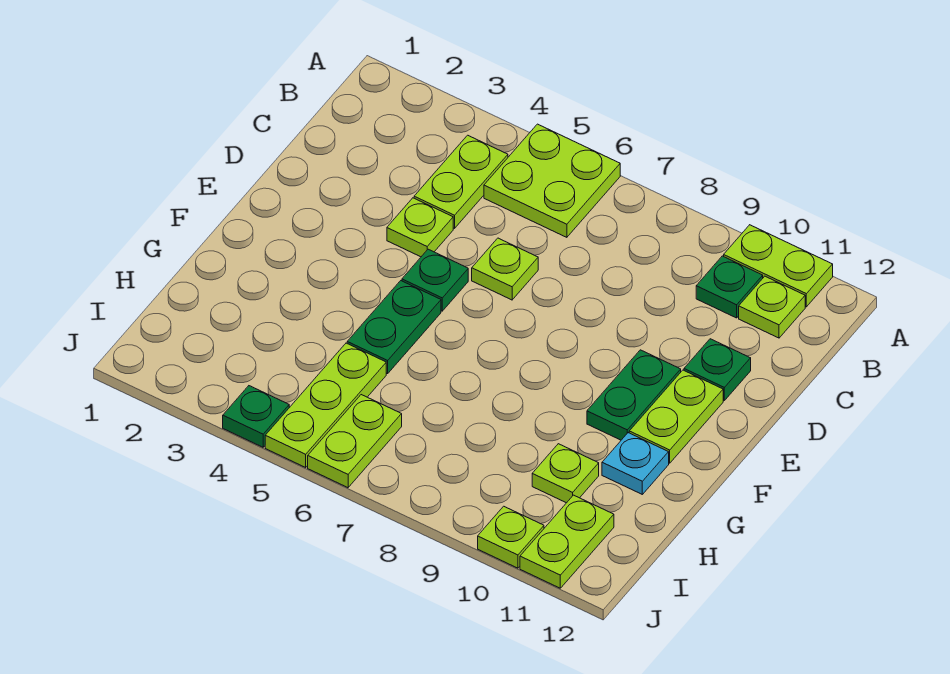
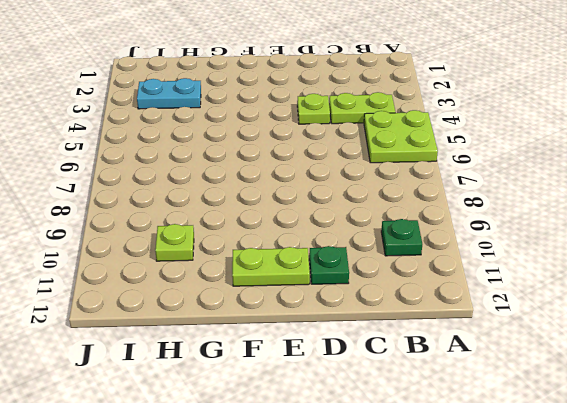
cyan 1x2 plate [137,78,201,109] -> none
none -> lime 1x2 plate [724,225,833,307]
none -> lime 1x1 plate [739,276,805,338]
none -> lime 1x1 plate [472,238,538,300]

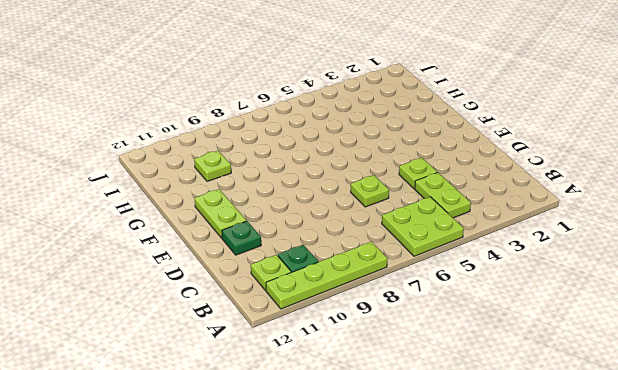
lime 1x4 plate [266,242,387,309] -> lime 1x2 plate [724,225,833,307]
none -> green 1x1 plate [402,249,468,311]
none -> green 1x2 plate [587,350,681,440]
none -> green 1x2 plate [347,281,441,374]

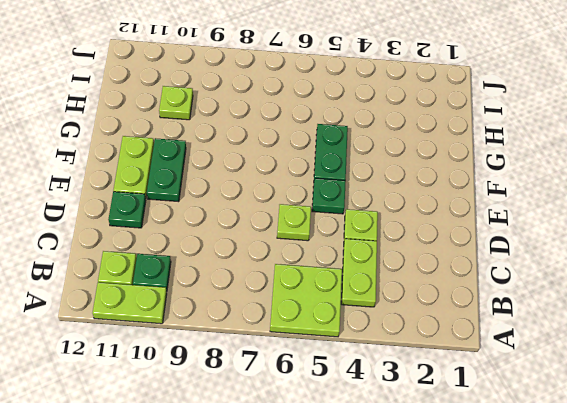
none -> cyan 1x1 plate [602,433,669,494]
none -> lime 1x3 plate [265,343,386,467]
none -> lime 1x2 plate [308,395,402,488]

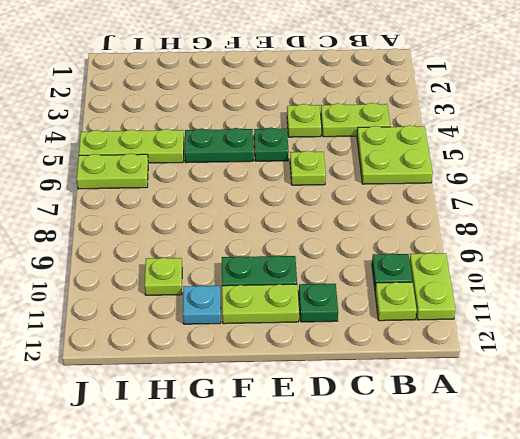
none -> lime 1x2 plate [520,495,614,588]
none -> green 1x1 plate [223,386,289,447]
none -> lime 1x1 plate [478,506,544,568]

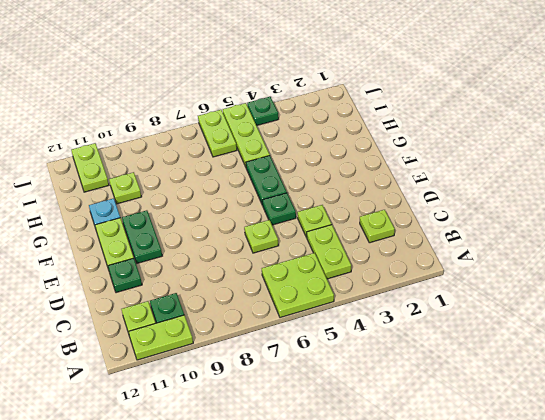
lime 1x1 plate [360,210,395,243] -> lime 1x1 plate moved to [478,506,544,568]

